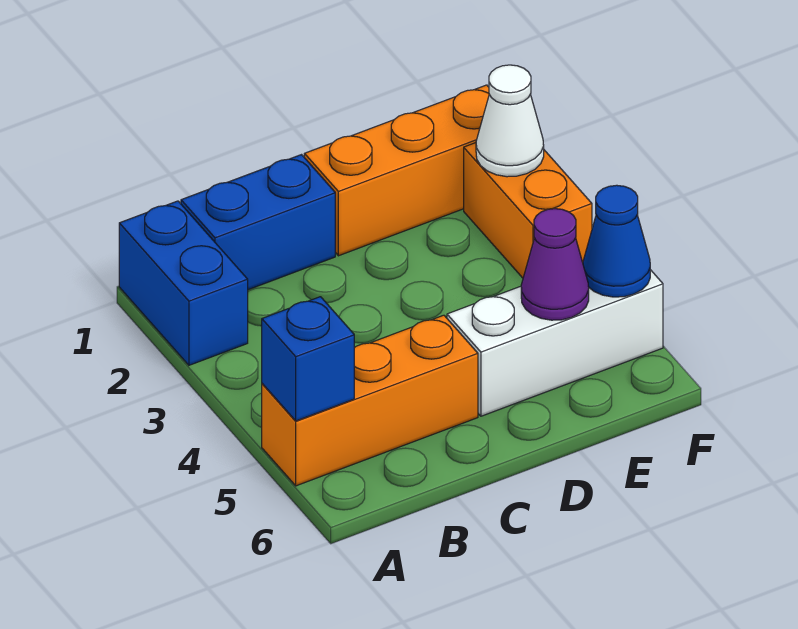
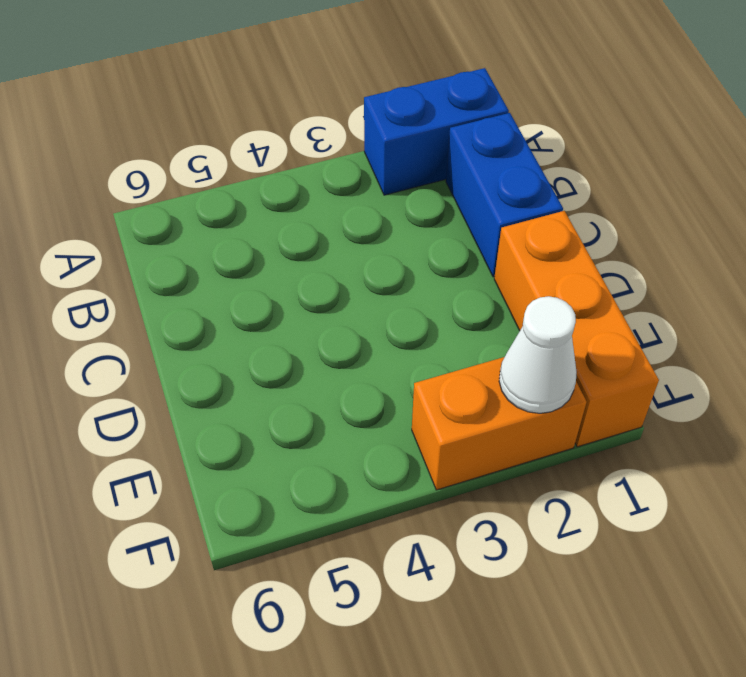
none -> orange 1x3 brick [262,315,478,486]
none -> white 1x3 brick [447,270,663,416]

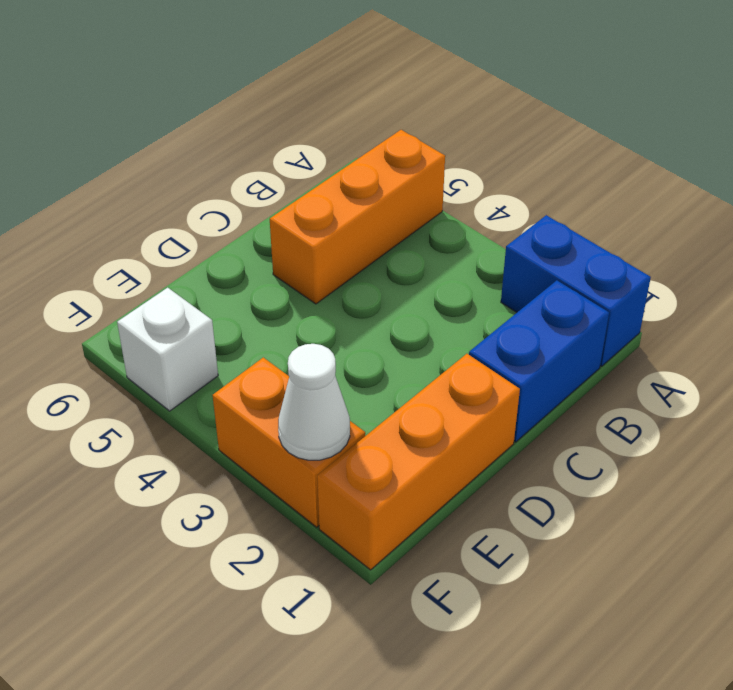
white 1x1 brick [117,288,218,411] -> white 1x3 brick [447,270,663,416]
none -> blue 1x1 brick [262,297,354,421]
none -> purple 1x1 cone [521,209,589,320]

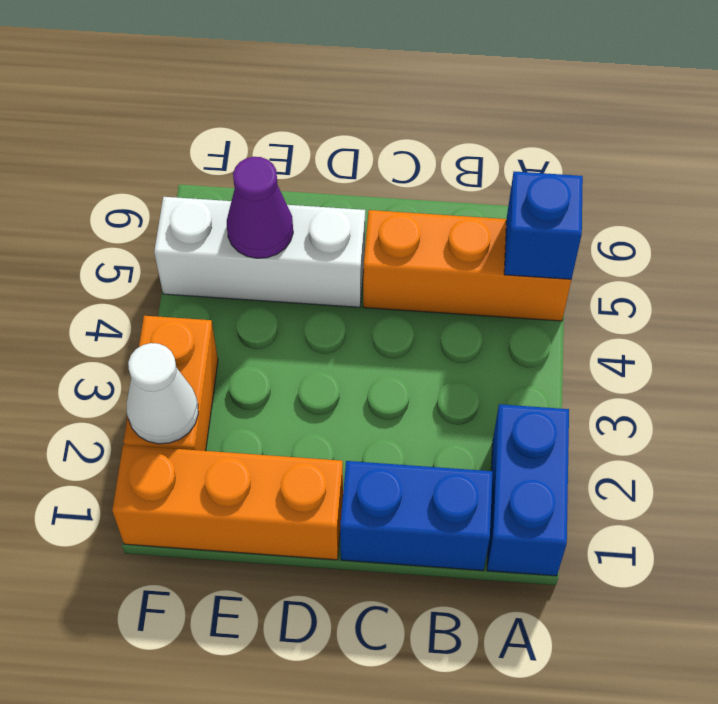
none -> blue 1x1 cone [583,185,650,297]

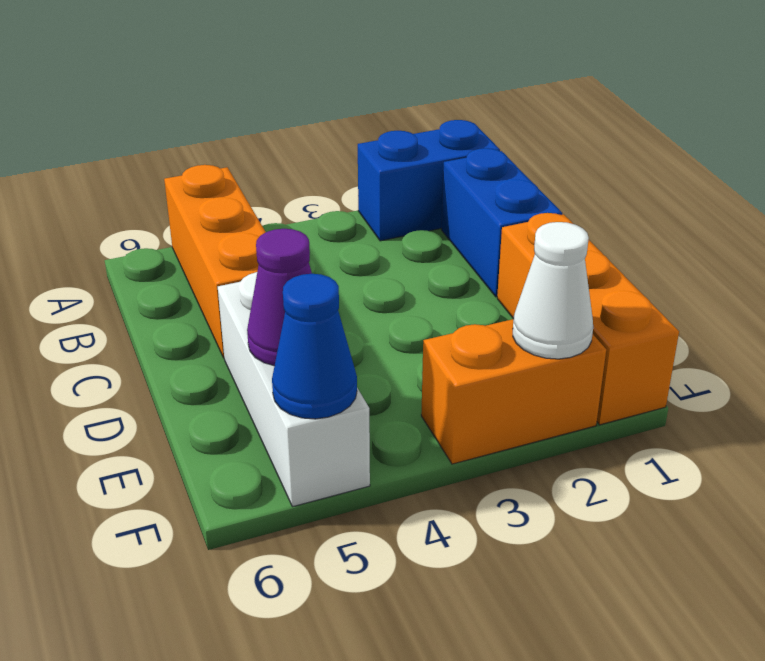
none -> blue 1x1 brick [262,297,354,421]

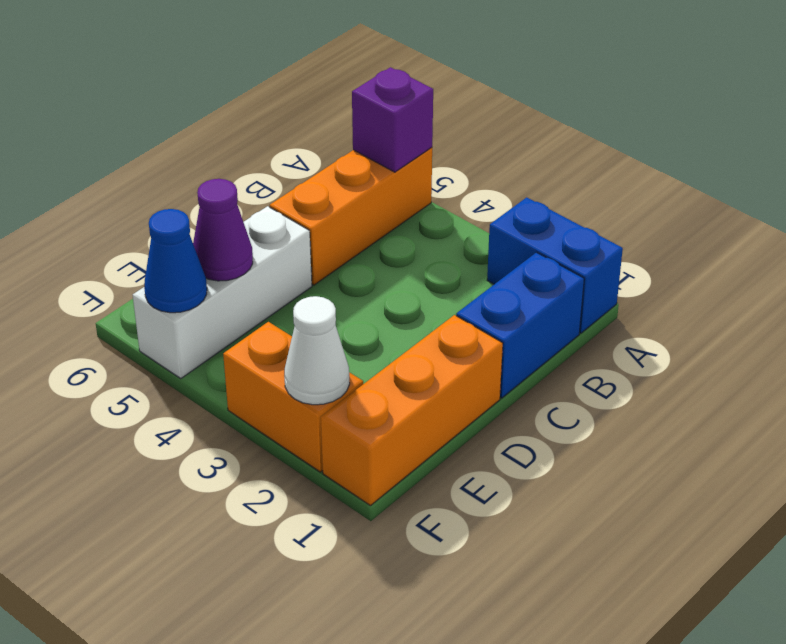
purple 1x1 brick [352,67,433,172] -> blue 1x1 brick [262,297,354,421]

